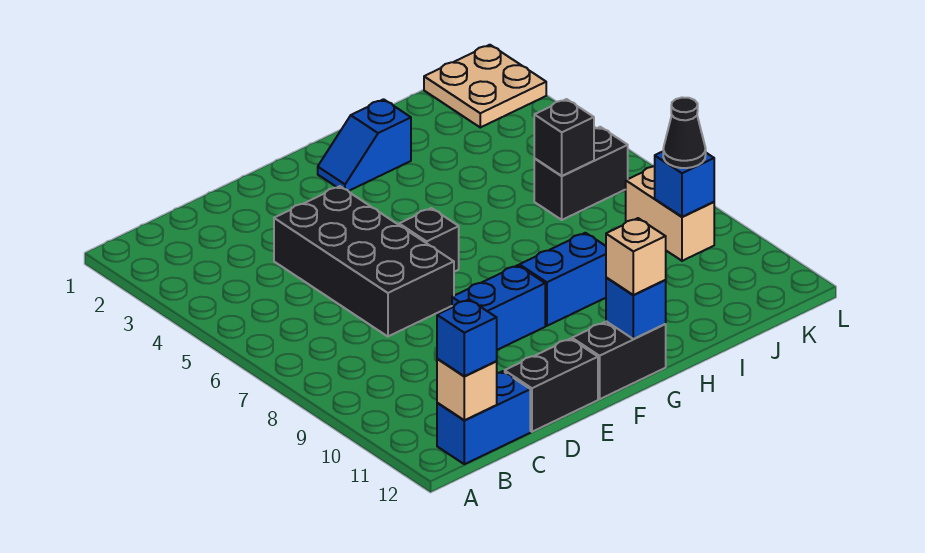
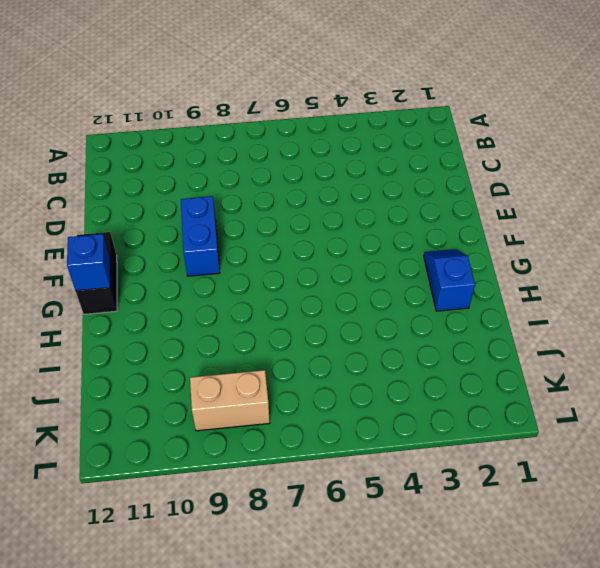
none -> blue 1x2 brick [437,371,530,464]
none -> black 2x4 brick [274,186,454,336]
none -> black 1x2 brick [505,339,598,432]

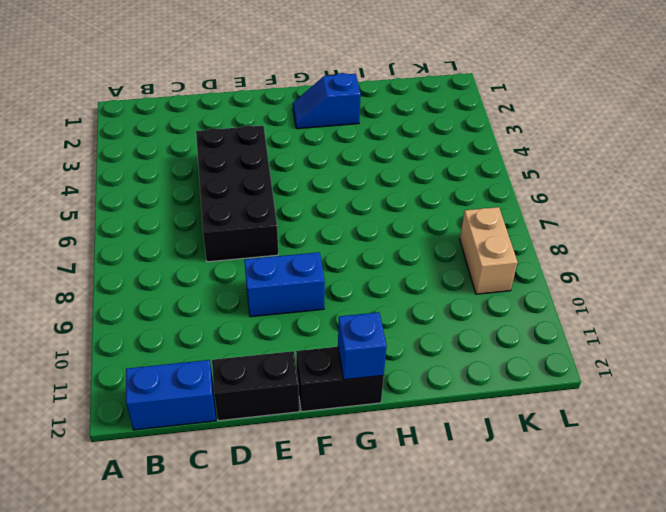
none -> black 1x1 brick [399,208,459,272]
none -> blue 1x2 brick [519,233,606,326]
none -> black 1x2 brick [534,127,628,220]

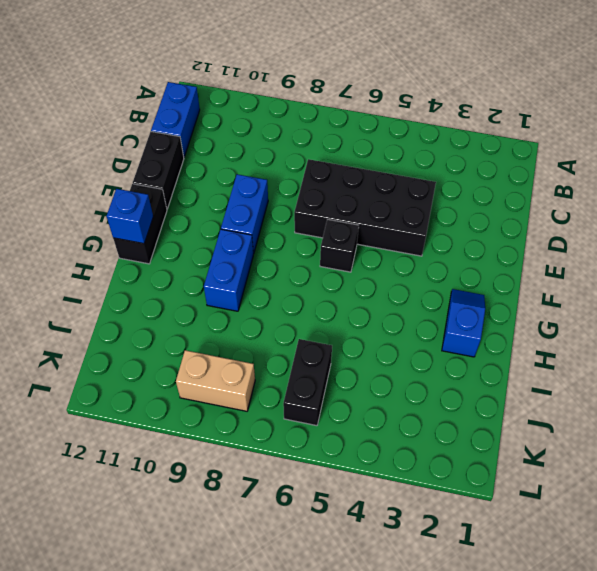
none -> tan 2x2 plate [424,45,546,127]
none -> tan 1x1 brick [437,359,497,420]
none -> black 1x1 brick [534,99,594,176]

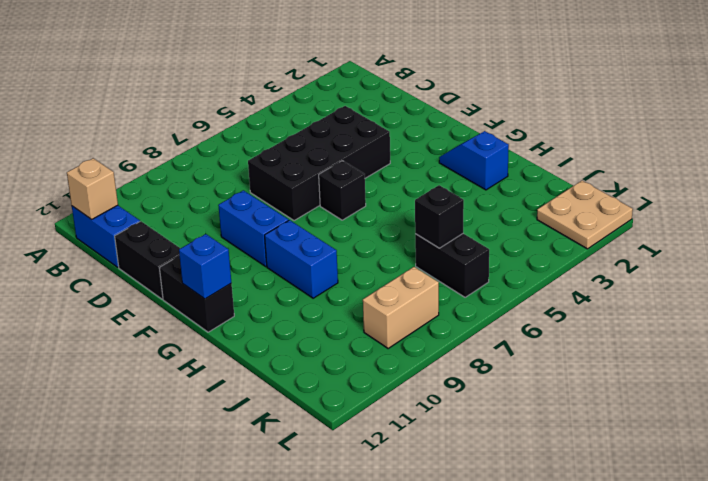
none -> blue 1x1 brick [654,152,714,217]
none -> blue 1x1 brick [437,299,497,376]
none -> tan 1x1 brick [606,218,666,295]

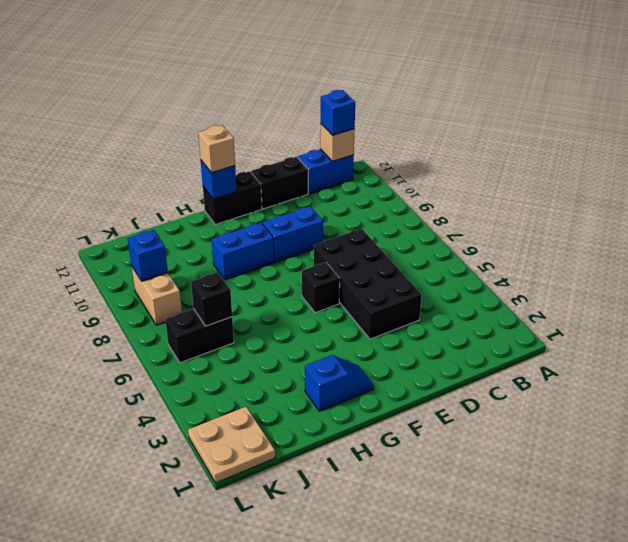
none -> black 1x1 cone [663,97,706,168]

